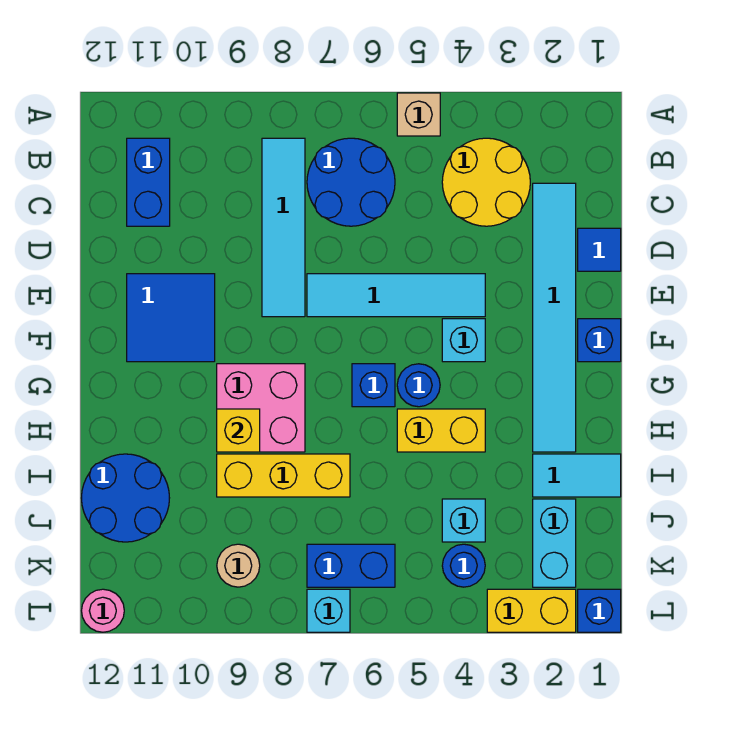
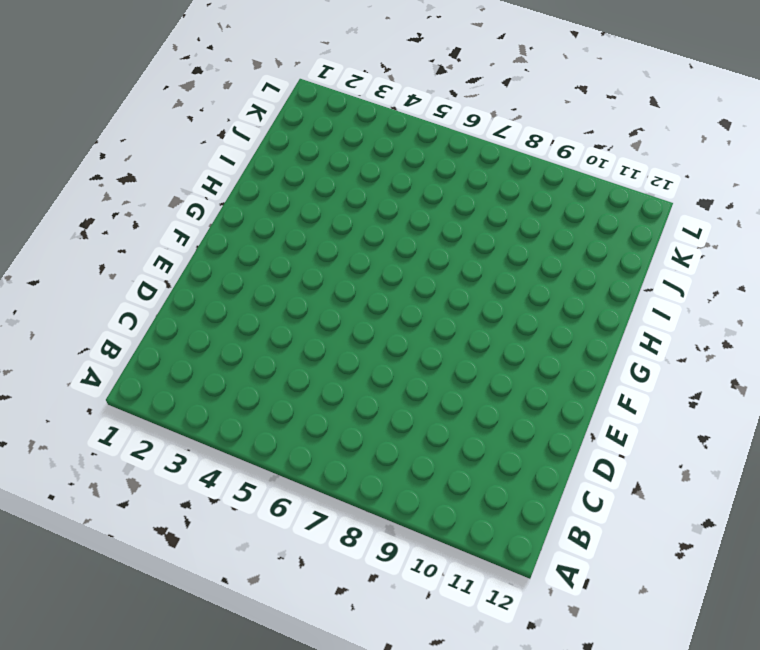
none -> tan 1x1 brick [397,93,440,136]
none -> yellow 2x2 round brick [442,138,530,226]
none -> blue 2x2 round brick [307,138,395,226]

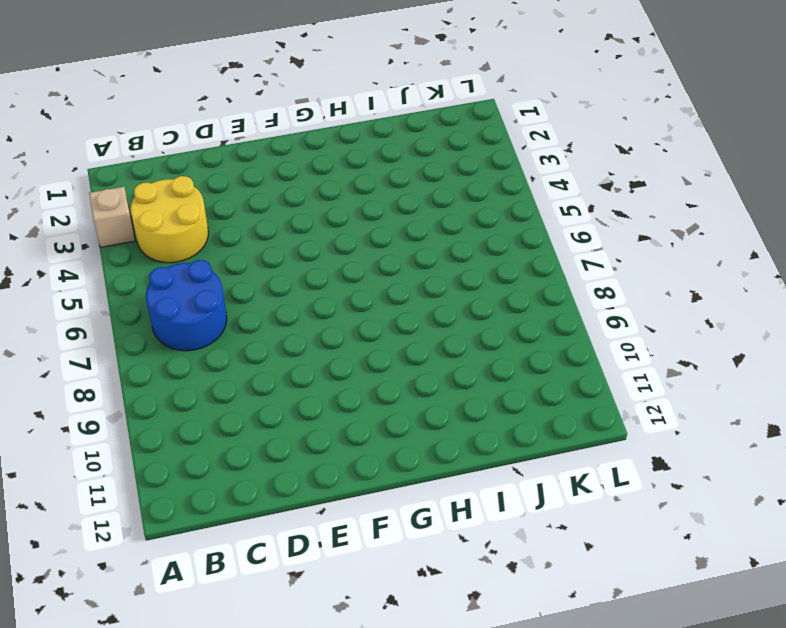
tan 1x1 brick [89,187,135,247] -> tan 1x1 brick moved to [397,93,440,136]
none -> cyan 1x4 tile [262,138,305,317]
none -> blue 1x2 brick [127,138,170,226]
none -> cyan 1x6 tile [533,183,576,452]

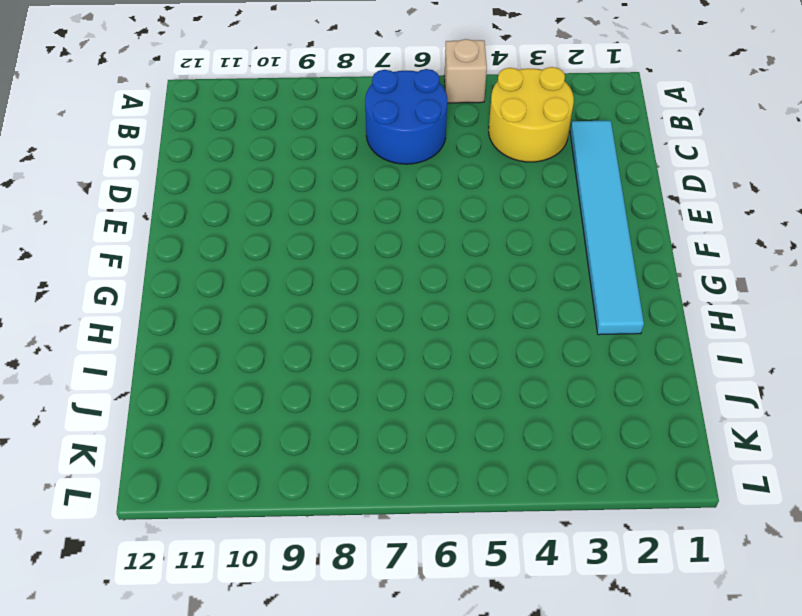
none -> cyan 1x4 tile [262,138,305,317]
none -> blue 1x2 brick [127,138,170,226]
none -> blue 1x1 tile [578,228,621,271]

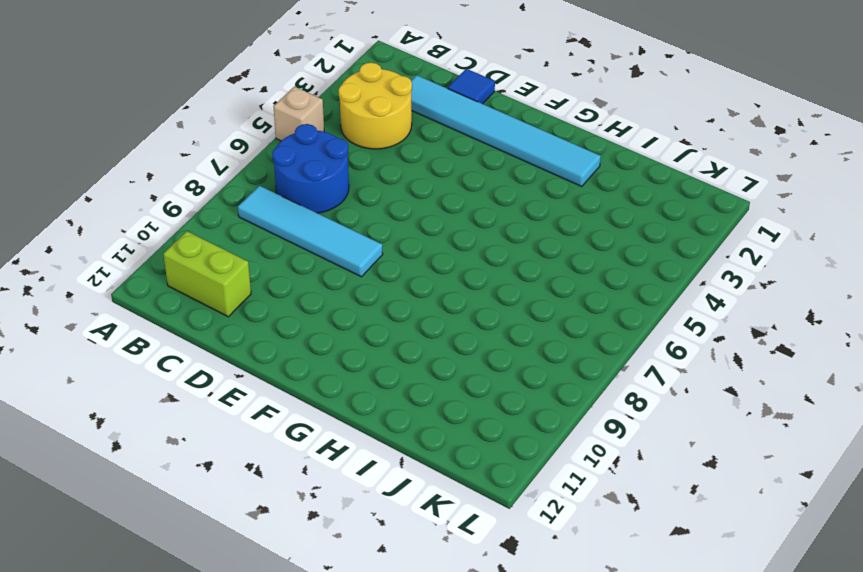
lime 1x2 brick [164,231,251,317] -> blue 1x2 brick [127,138,170,226]
none -> cyan 1x4 tile [307,274,485,317]
none -> blue 2x2 tile [127,274,215,362]
none -> blue 1x1 brick [578,319,621,362]

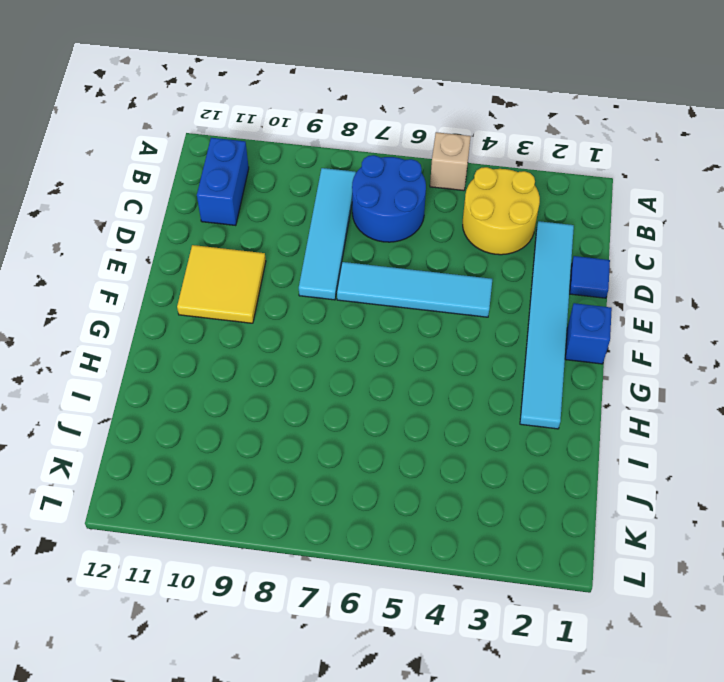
yellow 2x2 tile [177,245,266,323] -> blue 2x2 tile [127,274,215,362]
none -> cyan 1x1 brick [442,319,485,362]
none -> blue 1x1 round brick [397,364,440,407]
none -> blue 1x1 brick [352,364,395,407]

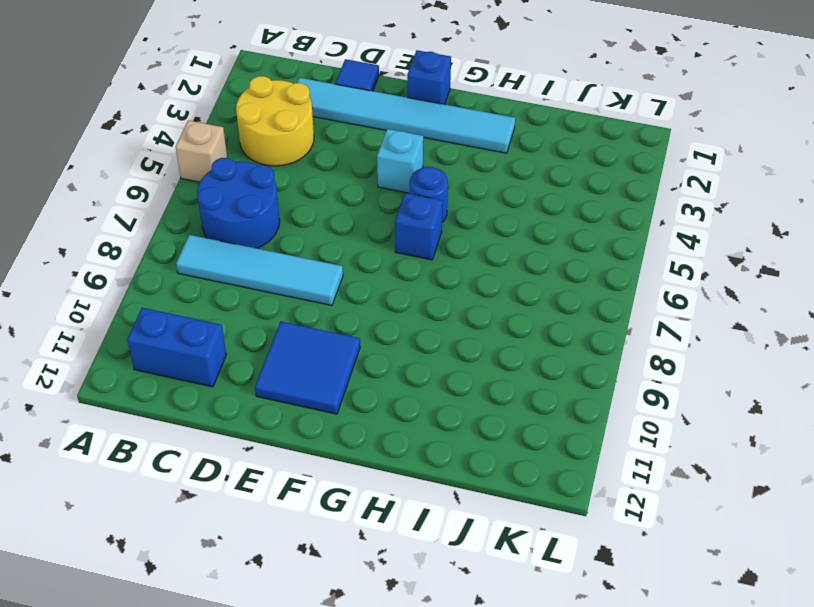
none -> cyan 1x4 tile [307,274,485,317]
none -> pink 2x2 brick [217,364,305,452]
none -> yellow 1x2 brick [397,409,485,452]

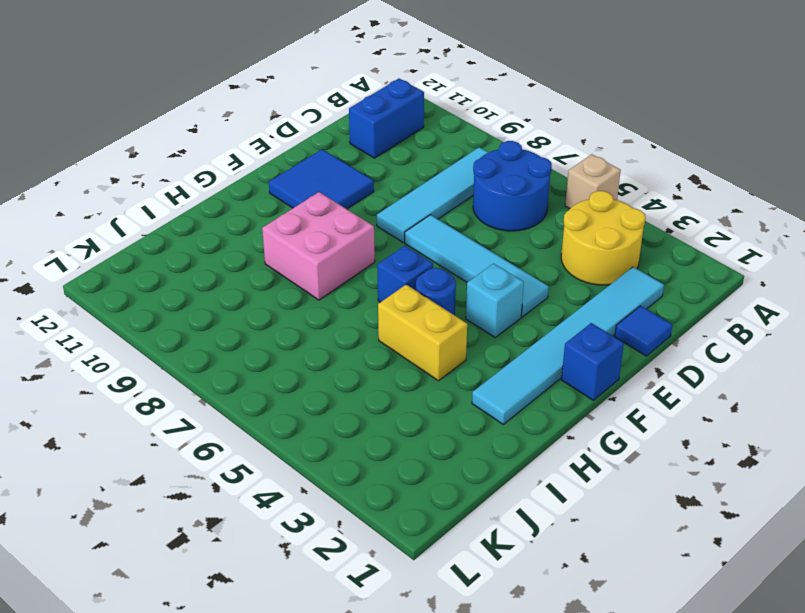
none -> cyan 1x2 tile [533,454,621,497]
none -> yellow 1x3 brick [217,454,350,497]
none -> blue 2x2 round brick [82,454,169,542]

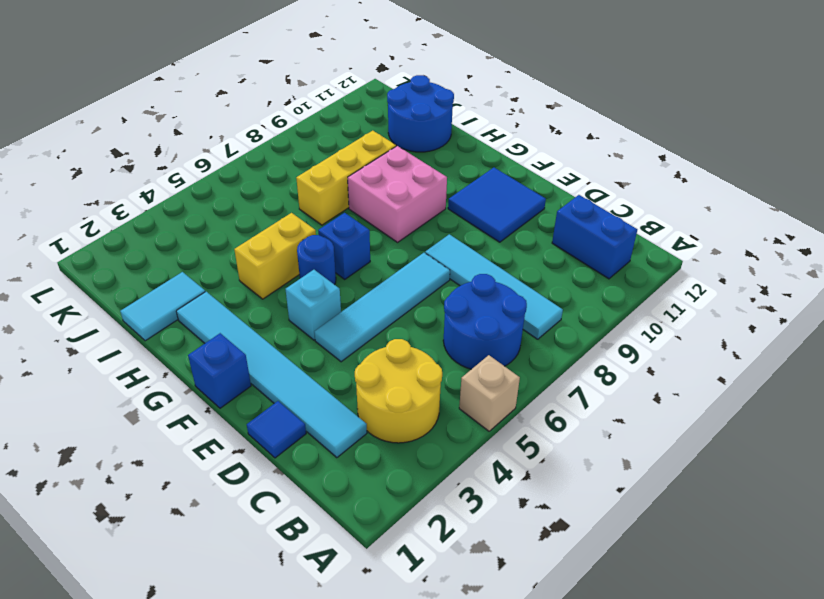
none -> cyan 1x2 brick [533,499,576,587]
none -> cyan 1x1 brick [442,499,485,542]
none -> blue 1x1 round brick [442,544,485,587]

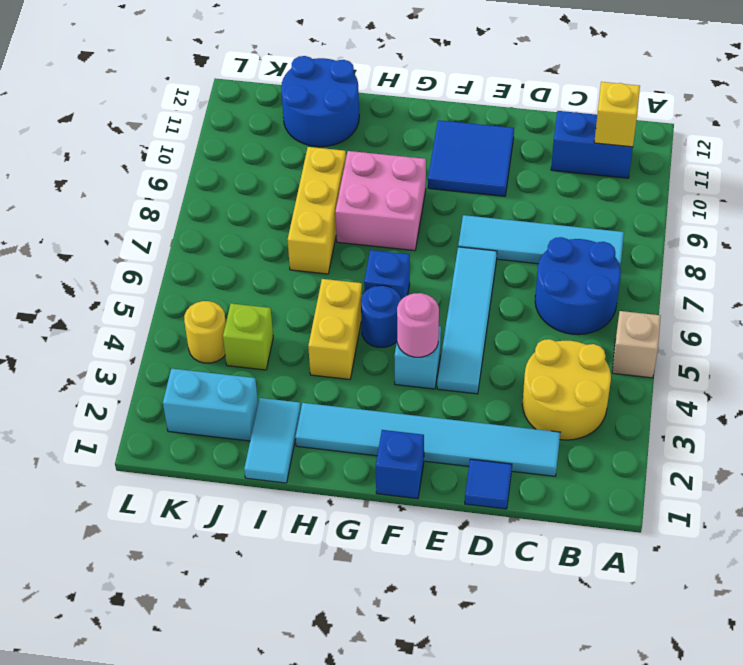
yellow 1x1 brick [594,82,640,147] -> yellow 1x1 brick moved to [217,409,260,452]
pink 1x1 round brick [397,293,439,357] -> pink 1x1 round brick moved to [82,589,124,632]
lime 1x1 brick [223,304,273,370] -> cyan 1x1 brick [442,499,485,542]
yellow 1x1 round brick [184,301,226,363] -> blue 1x1 round brick [442,544,485,587]
none -> blue 1x2 brick [307,544,395,587]
none -> tan 1x1 round brick [217,544,260,587]
none -> blue 1x1 brick [578,589,621,632]

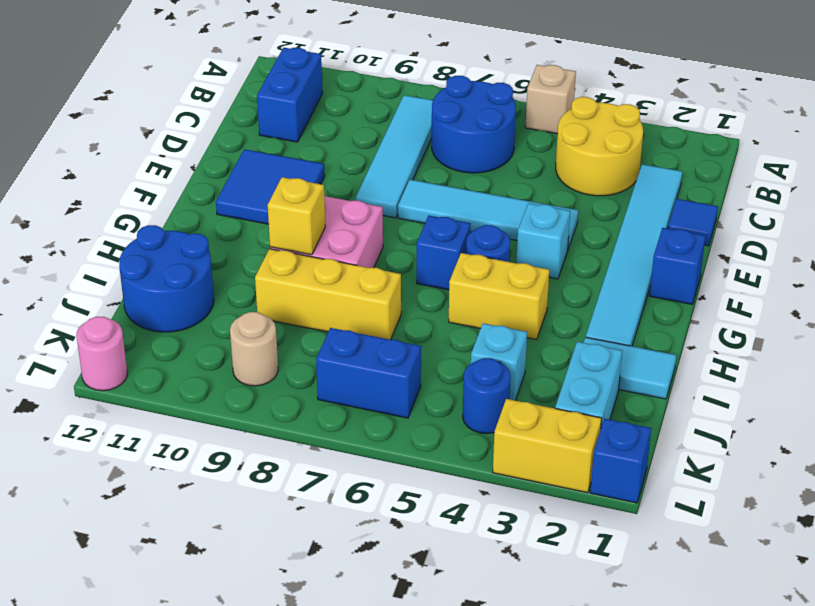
none -> cyan 1x1 brick [307,589,350,632]

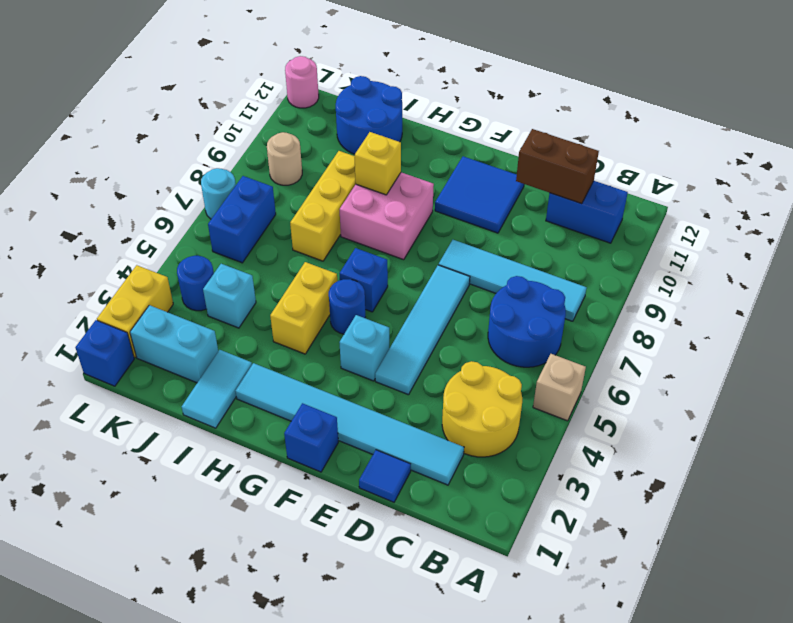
brown 1x2 brick [516,129,599,204] -> none
cyan 1x1 round brick [201,168,236,219] -> cyan 1x1 brick [307,589,350,632]

